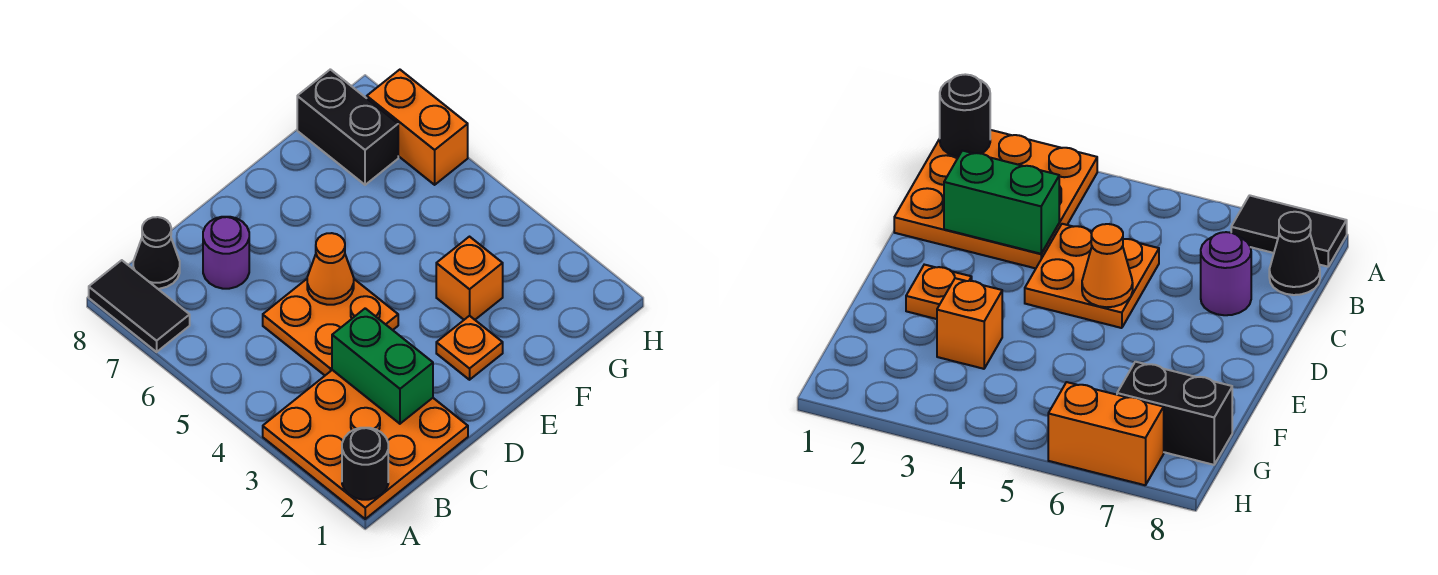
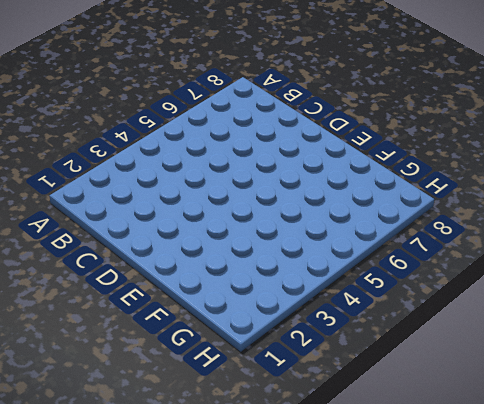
none -> orange 3x3 plate [263,370,468,519]
none -> black 1x2 tile [89,260,190,352]
none -> black 1x1 cone [133,217,180,289]

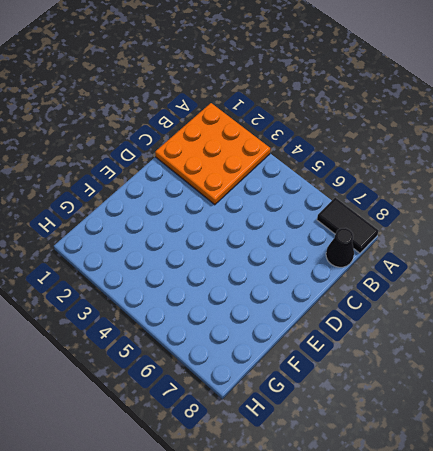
none -> orange 2x2 plate [263,279,398,375]
none -> purple 1x1 round brick [203,217,249,289]
none -> orange 1x1 plate [436,316,503,380]

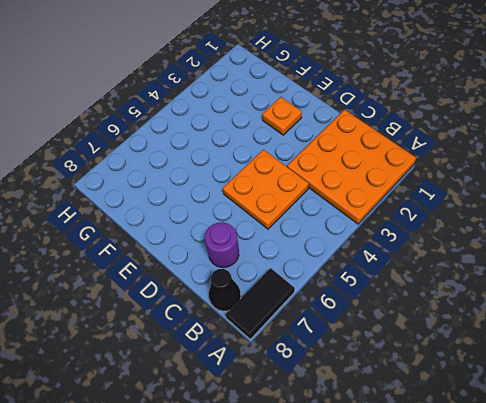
none -> orange 1x1 brick [436,237,503,320]
none -> black 1x2 brick [297,69,398,185]
none -> orange 1x2 brick [367,70,468,185]

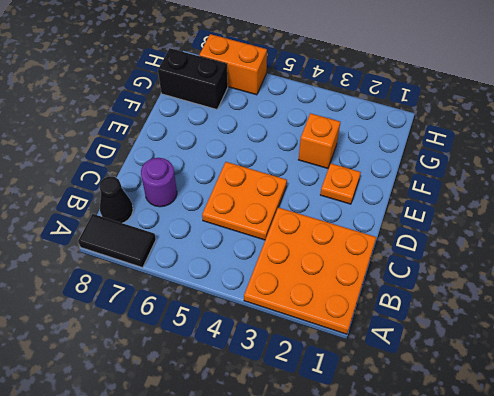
none -> black 1x1 round brick [342,428,388,500]
none -> green 1x2 brick [332,308,433,424]
none -> orange 1x1 cone [307,233,354,305]

